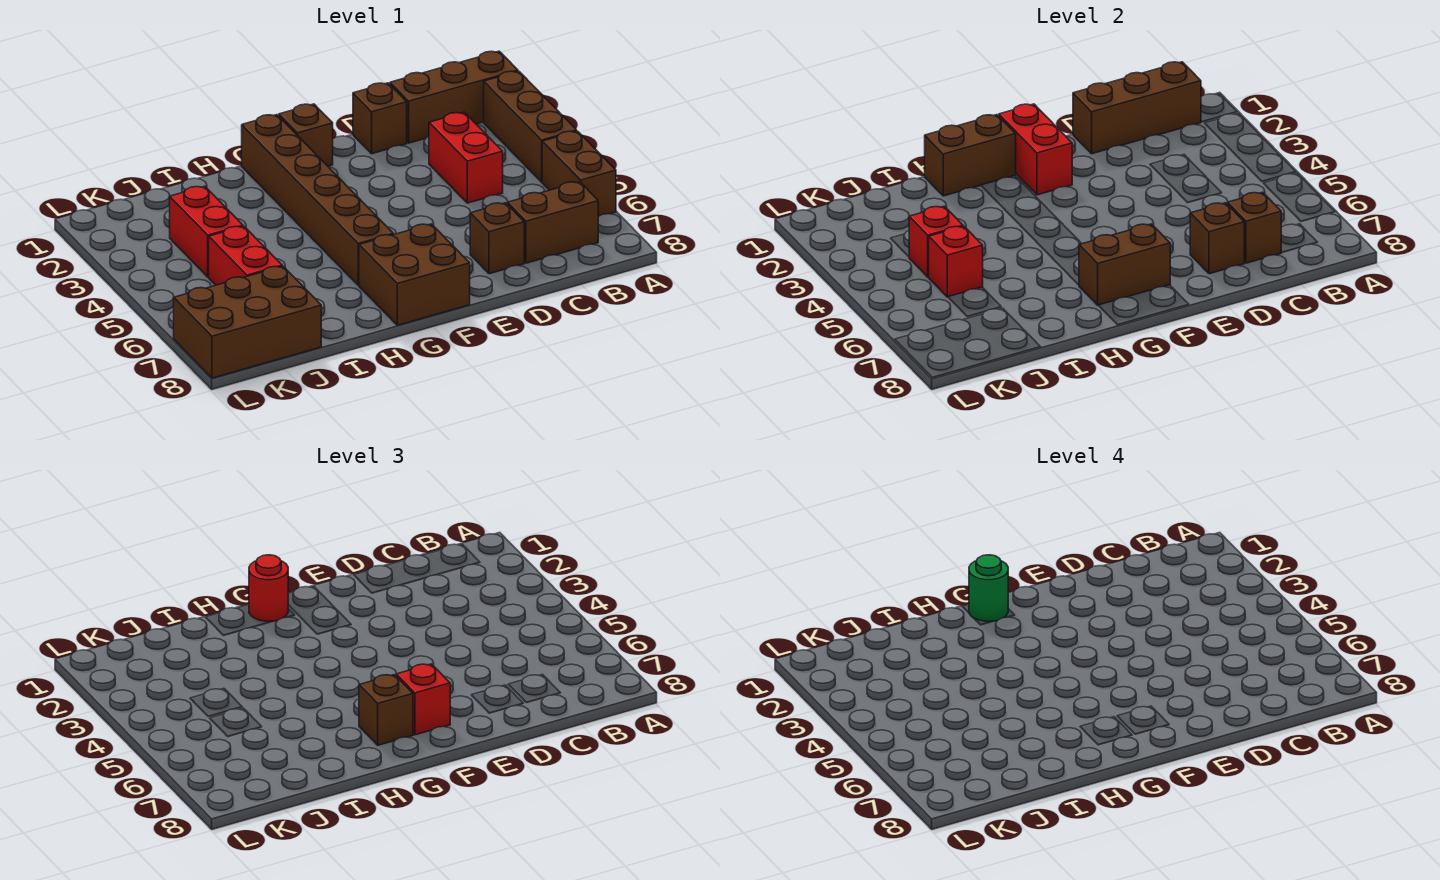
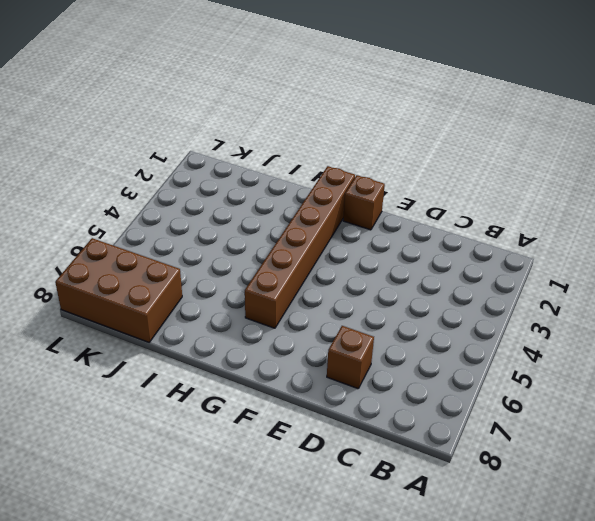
none -> brown 1x3 brick [390,51,518,143]
none -> brown 1x3 brick [484,71,577,182]
none -> brown 1x2 brick [542,131,616,217]

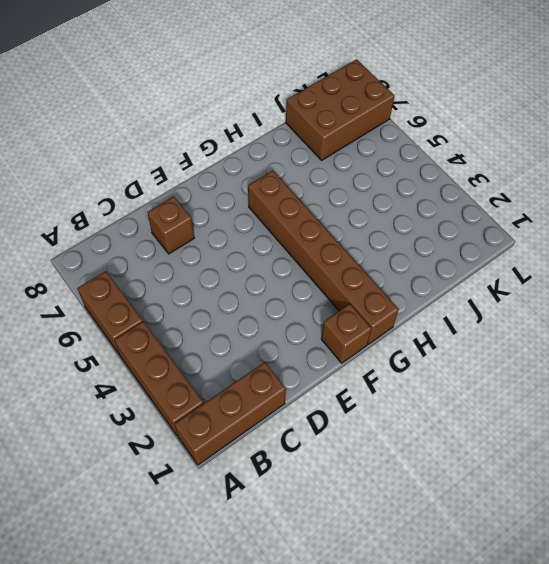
none -> brown 1x2 brick [507,182,598,263]
none -> red 1x2 brick [429,112,503,203]
none -> brown 1x1 brick [353,83,407,154]

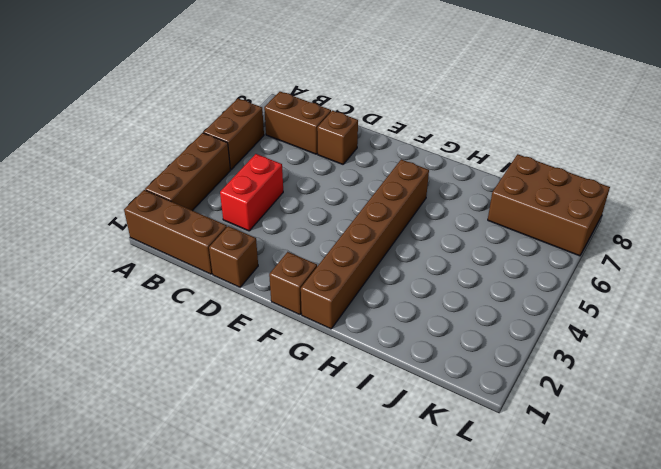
none -> brown 2x2 brick [359,224,470,325]
none -> red 1x2 brick [170,186,243,277]
none -> red 1x2 brick [209,226,282,285]

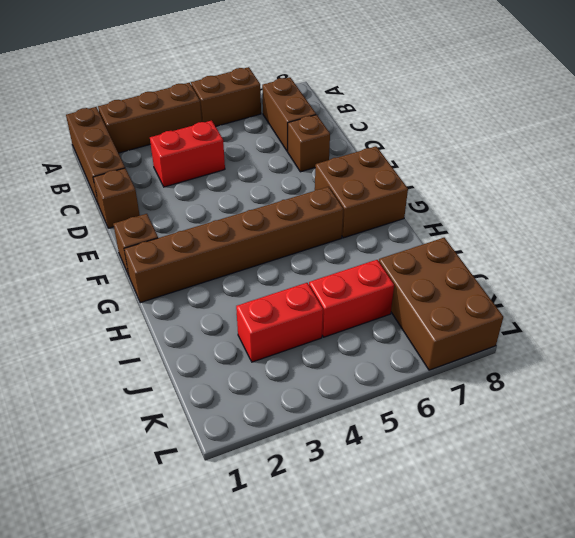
none -> brown 1x3 brick [1073,62,1201,154]
none -> brown 1x1 brick [1227,192,1282,263]
none -> brown 1x1 brick [1190,203,1244,274]

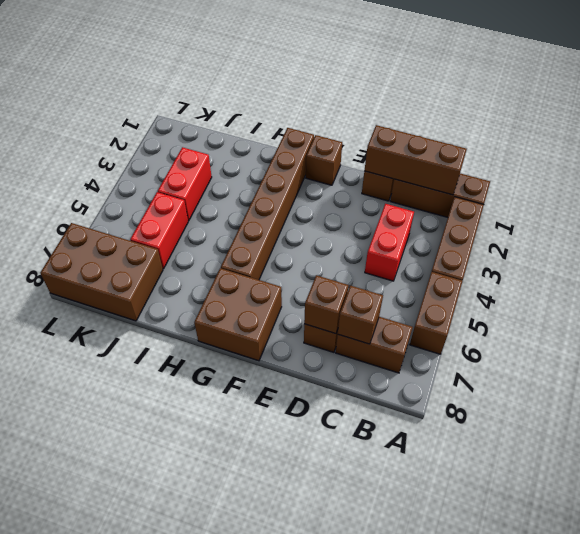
none -> red 1x2 brick [999,104,1072,195]
none -> brown 1x2 brick [1079,224,1170,305]
none -> brown 1x2 brick [925,115,1016,196]

